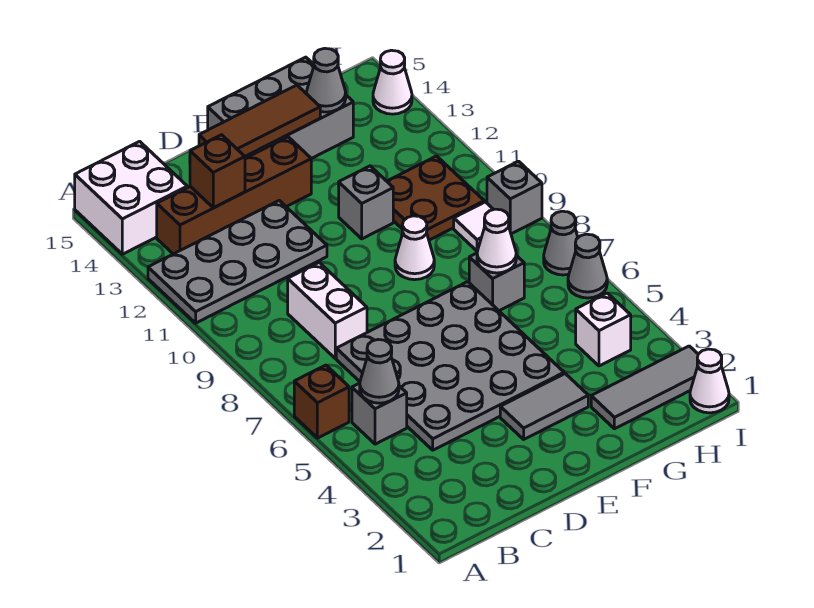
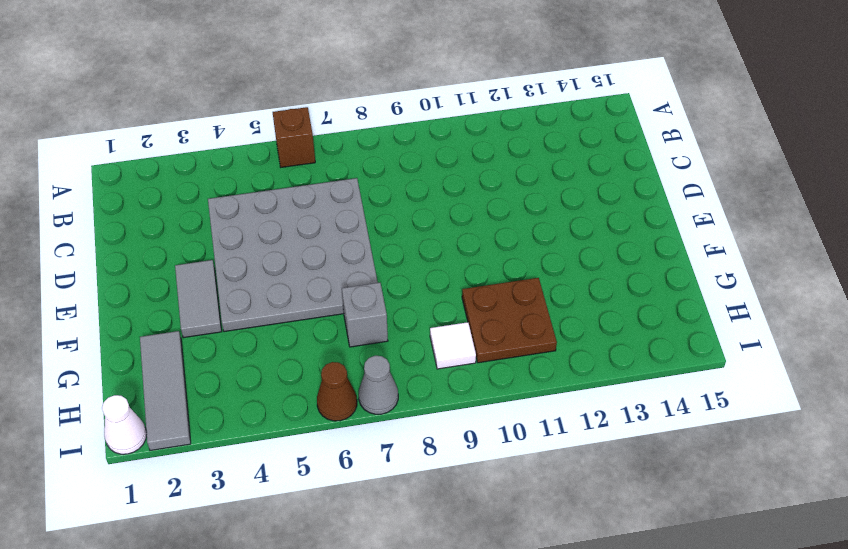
brown 1x1 cone [317,362,357,421] -> grey 1x1 cone [568,234,607,298]
none -> grey 2x4 plate [148,201,327,323]
none -> white 2x2 brick [75,141,187,254]
none -> grey 1x1 brick [352,383,407,444]

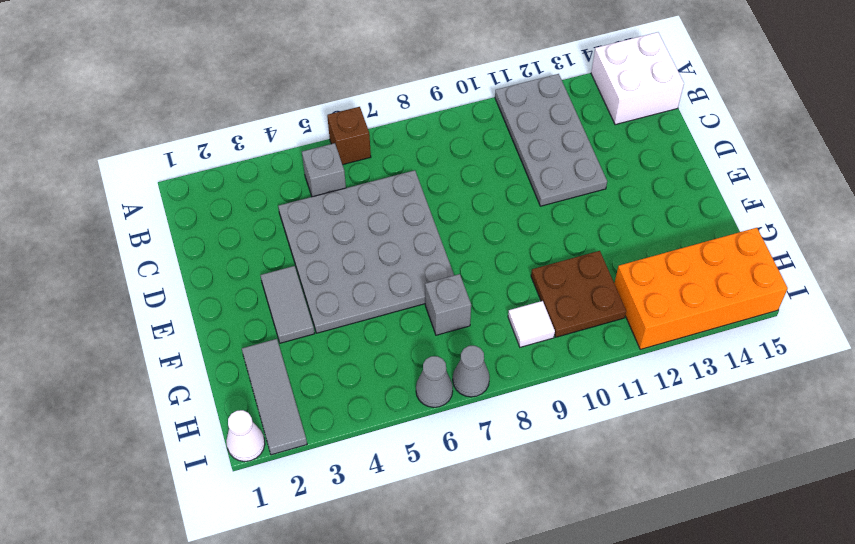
orange 2x4 brick [614,228,788,349] -> white 1x1 cone [373,50,412,114]
none -> brown 1x4 brick [157,137,311,254]
none -> white 1x2 brick [288,263,367,358]
none -> grey 2x3 brick [208,57,353,159]

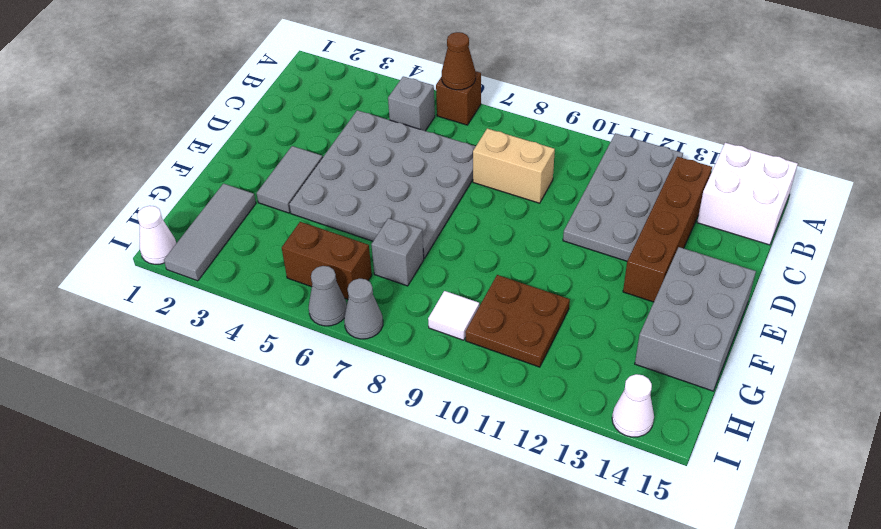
brown 1x1 cone [442,32,476,90] -> none
tan 1x2 brick [473,129,555,203] -> white 1x2 brick [288,263,367,358]
brown 1x2 brick [282,222,372,299] -> none
none -> white 1x1 cone [395,216,434,280]
none -> grey 1x1 brick [339,166,393,239]
none -> white 1x1 brick [576,293,631,366]

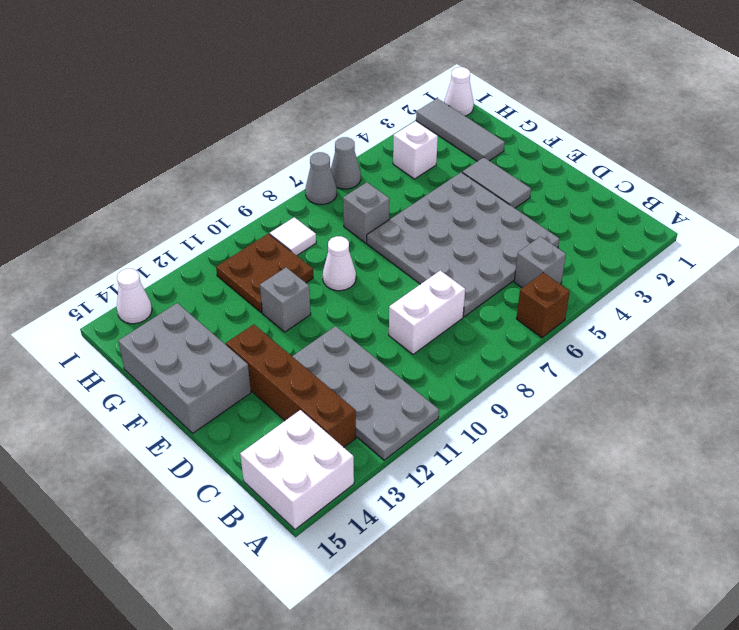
none -> grey 1x1 brick [487,161,542,234]
none -> grey 1x1 cone [360,340,399,403]
none -> brown 1x1 brick [190,135,245,208]

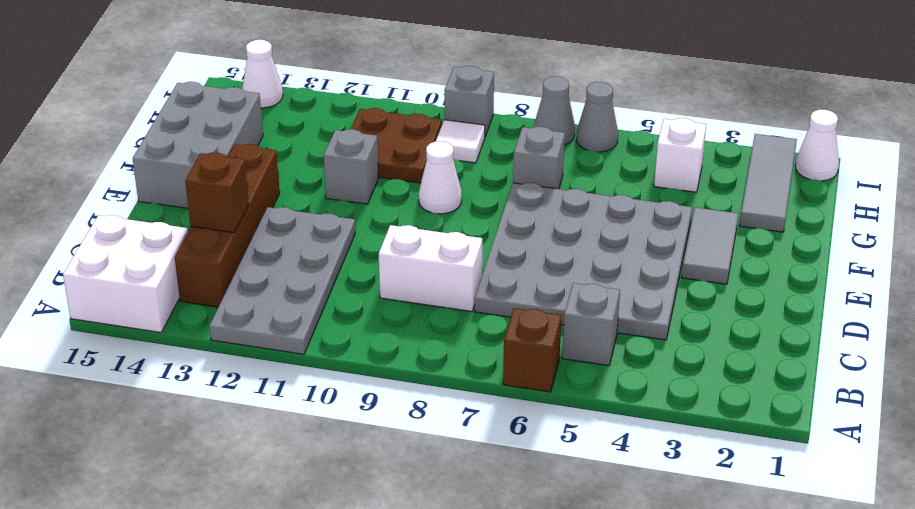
none -> grey 1x1 cone [360,340,399,403]
none -> brown 1x3 tile [199,85,320,156]
none -> white 1x1 cone [477,209,516,273]

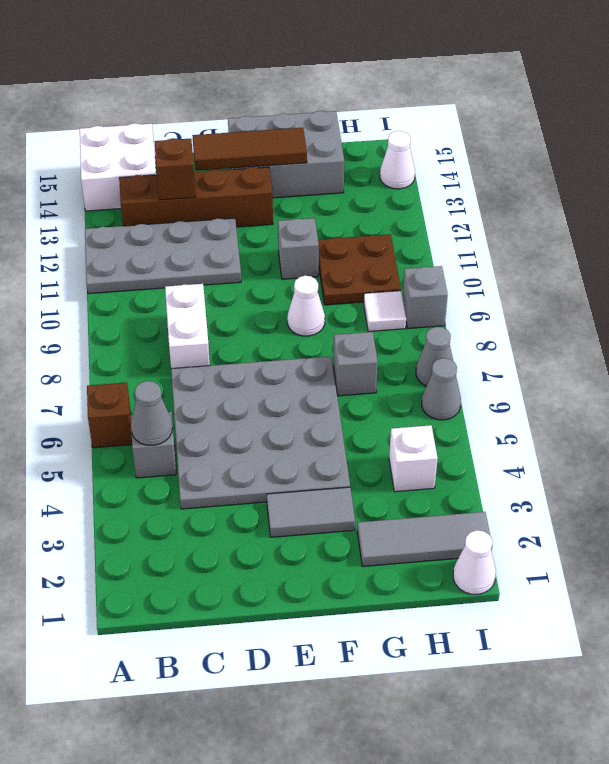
none -> white 1x1 cone [477,209,516,273]
none -> grey 1x1 cone [306,48,346,112]

